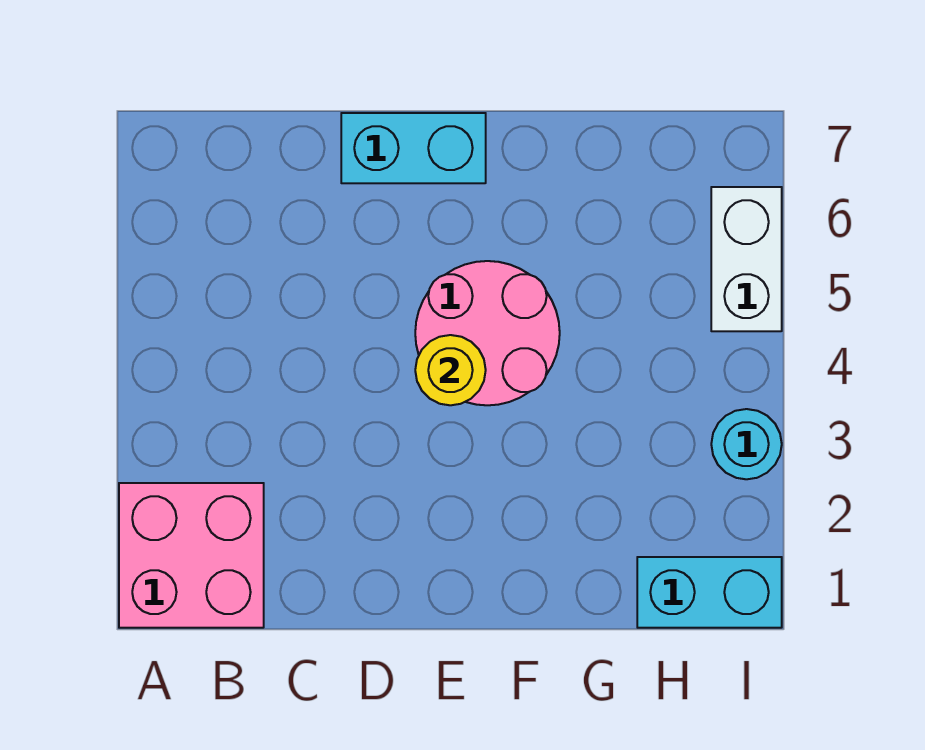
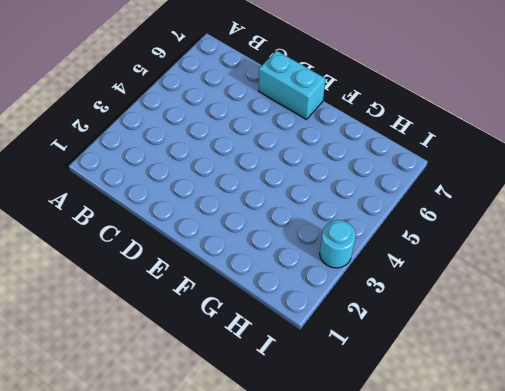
none -> pink 2x2 brick [119,483,264,628]
none -> pink 2x2 round brick [415,261,560,405]

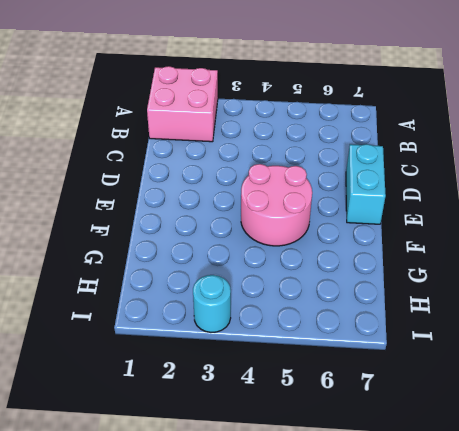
none -> cyan 1x2 brick [637,557,782,628]
none -> white 1x2 brick [711,187,782,331]

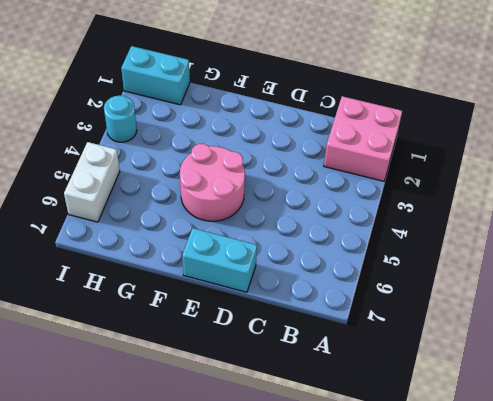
none -> yellow 1x1 round brick [415,335,486,405]

